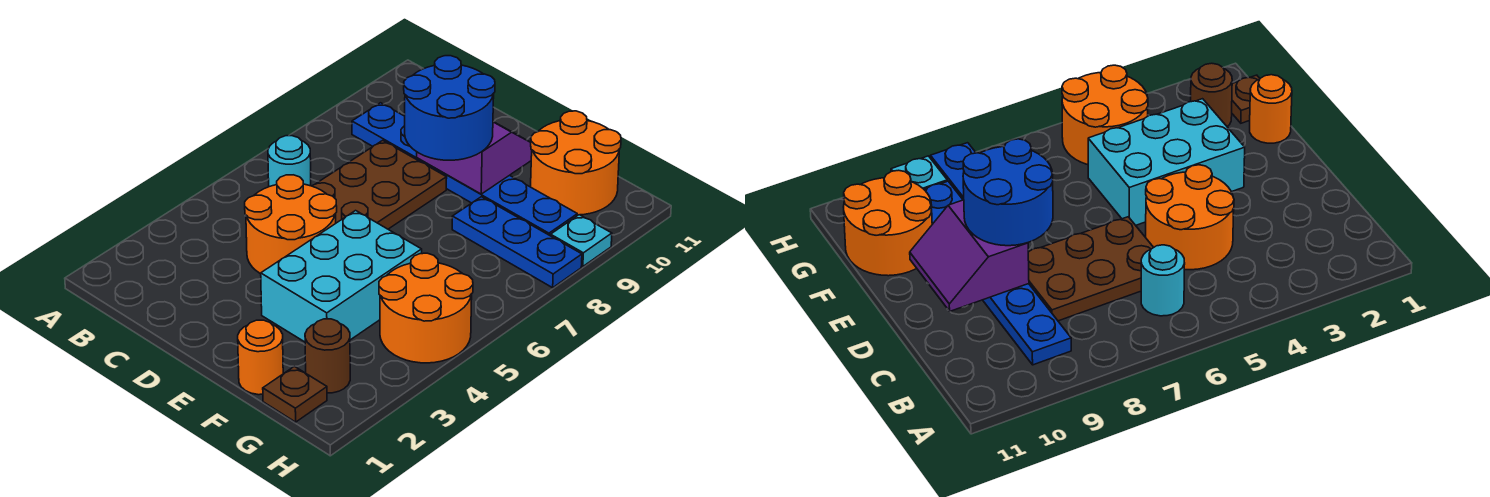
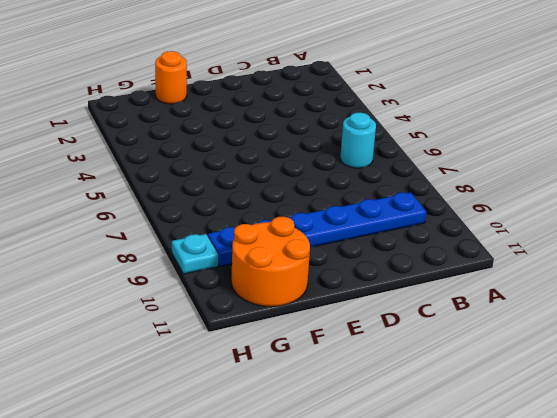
none -> orange 2x2 round brick [245,175,337,274]
none -> brown 2x3 plate [312,140,447,229]
none -> cyan 2x3 brick [261,211,422,342]

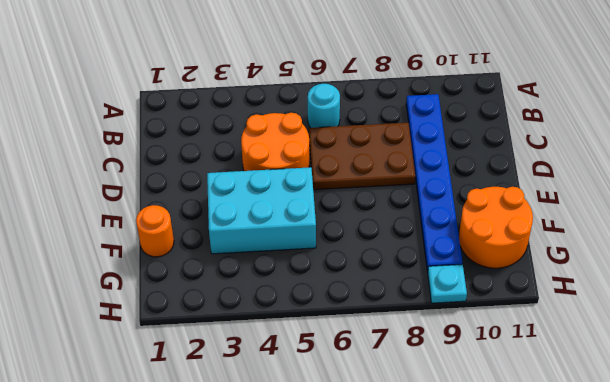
none -> blue 1x3 plate [452,197,582,288]
none -> brown 1x1 plate [263,366,327,422]
none -> brown 1x1 round brick [305,319,350,393]

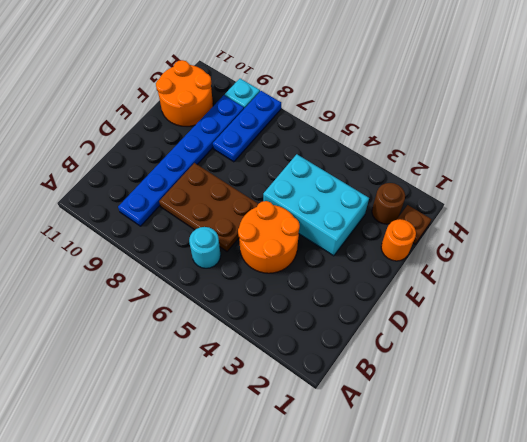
none -> orange 2x2 round brick [379,253,473,363]
none -> purple 2x2 slope [417,122,532,194]
none -> blue 2x2 round brick [404,56,495,160]

